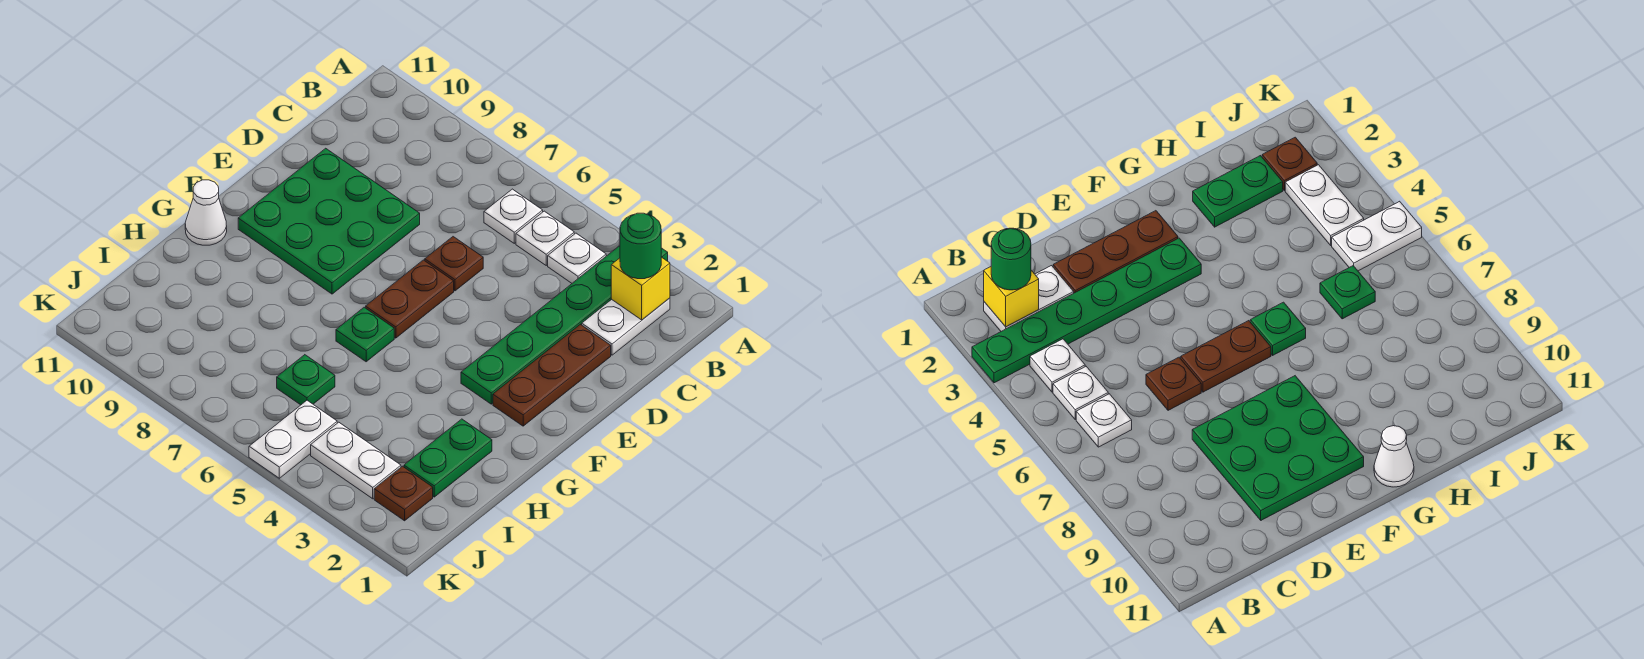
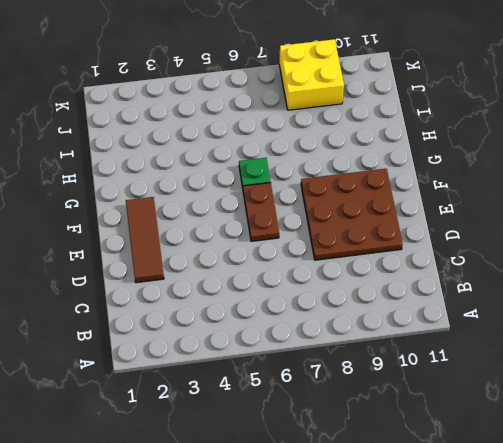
brown 1x3 tile [126,197,164,283] -> brown 1x3 plate [493,324,611,426]
brown 3x3 plate [301,169,403,260] -> green 3x3 plate [238,148,420,294]
yellow 2x2 brick [279,39,344,110] -> none
none -> green 1x6 plate [461,246,668,404]
none -> white 1x2 plate [582,298,670,355]
none -> white 1x1 plate [548,233,606,283]

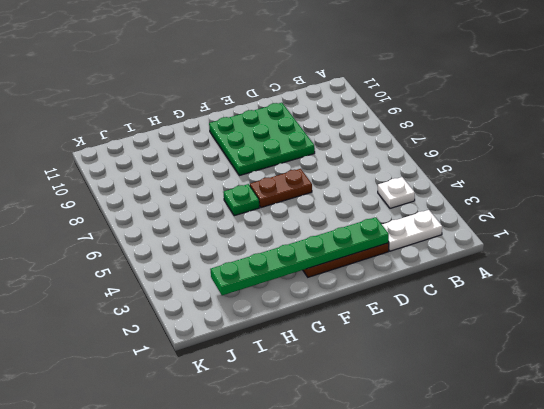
green 1x6 plate [210,217,389,295] -> green 1x6 plate moved to [461,246,668,404]
none -> white 1x1 plate [516,211,574,265]
none -> white 1x1 plate [484,189,543,243]
none -> brown 1x1 plate [425,237,483,291]

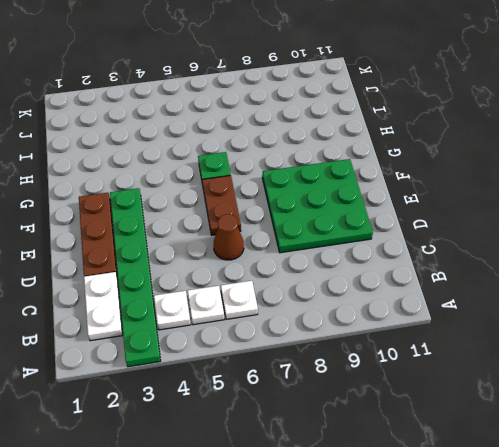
brown 1x1 cone [214,214,244,260] -> brown 1x1 plate [425,237,483,291]
none -> white 1x1 cone [185,180,227,245]
none -> green 1x2 plate [404,419,492,497]
none -> green 1x1 plate [277,355,335,405]

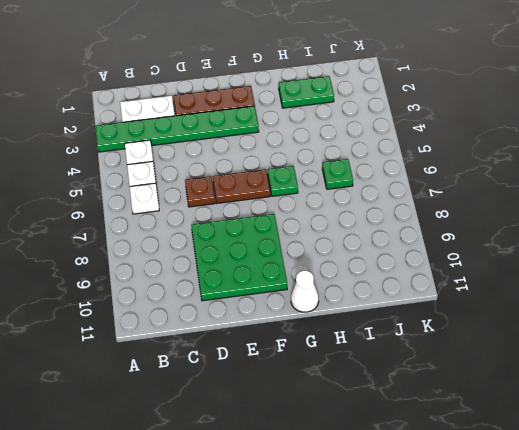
none -> brown 1x1 plate [374,466,433,521]
none -> white 1x2 plate [311,422,401,499]
none -> white 1x2 plate [249,400,337,478]

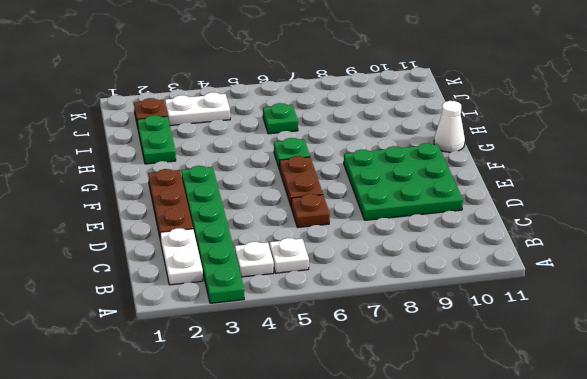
none -> white 1x1 plate [484,189,543,243]
none -> white 1x2 plate [249,400,337,478]
none -> yellow 1x1 brick [611,257,670,320]

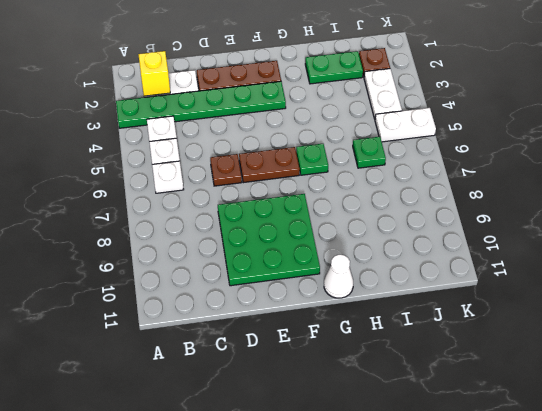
none -> green 1x1 round brick [620,213,661,279]

